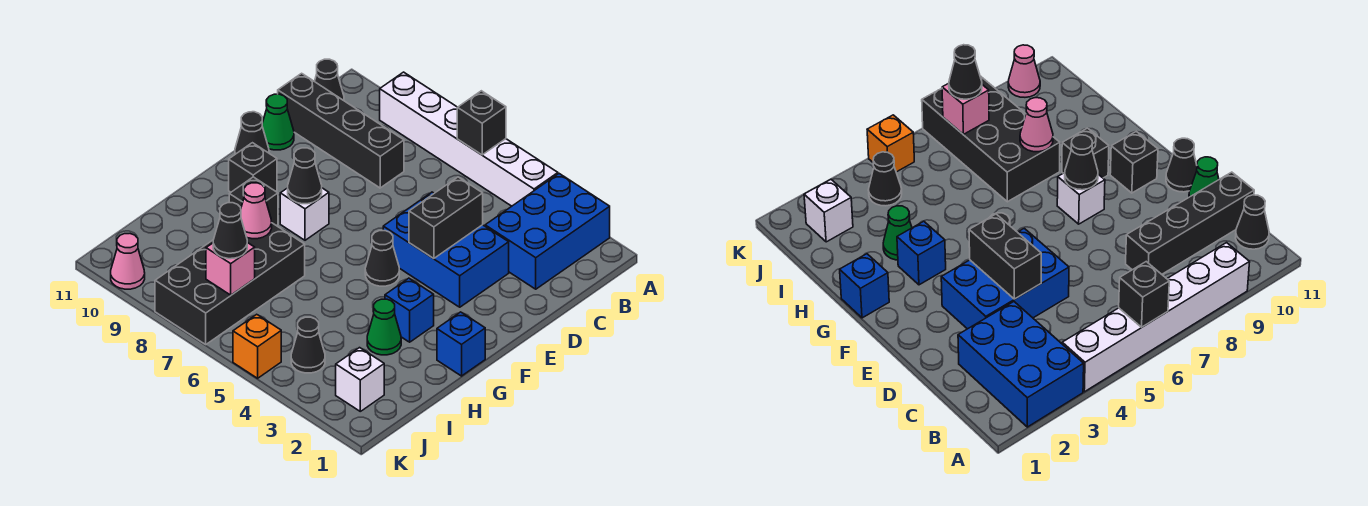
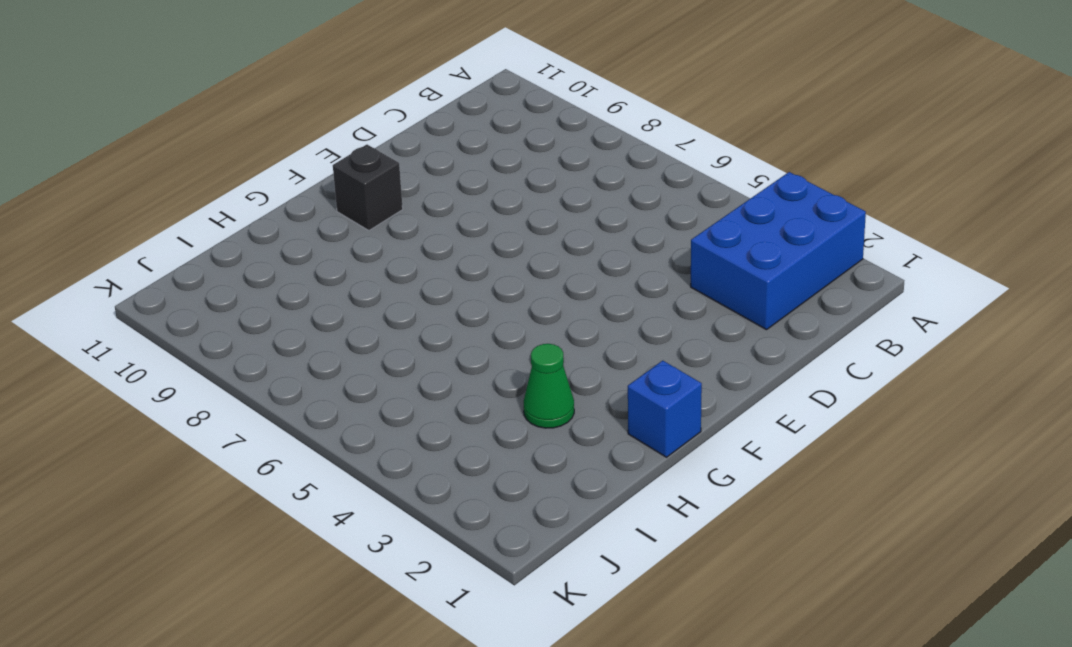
none -> white 1x6 brick [380,72,558,206]
none -> black 1x1 cone [314,59,344,101]
none -> black 1x4 brick [278,73,404,188]

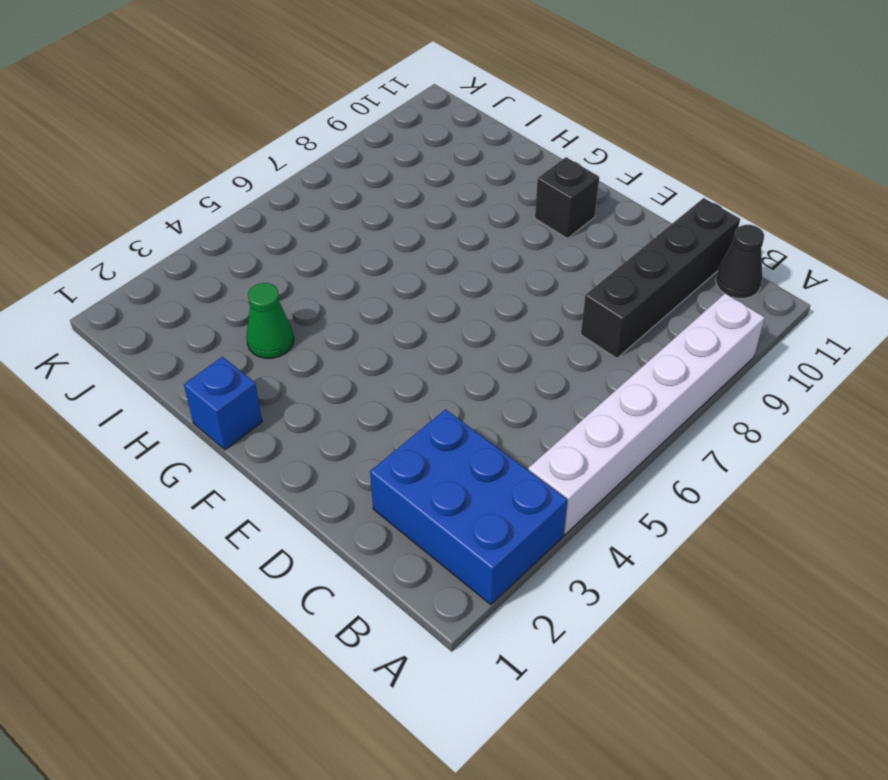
none -> blue 2x3 brick [383,192,509,307]
none -> green 1x1 cone [262,94,294,150]
none -> black 1x1 cone [235,112,269,154]

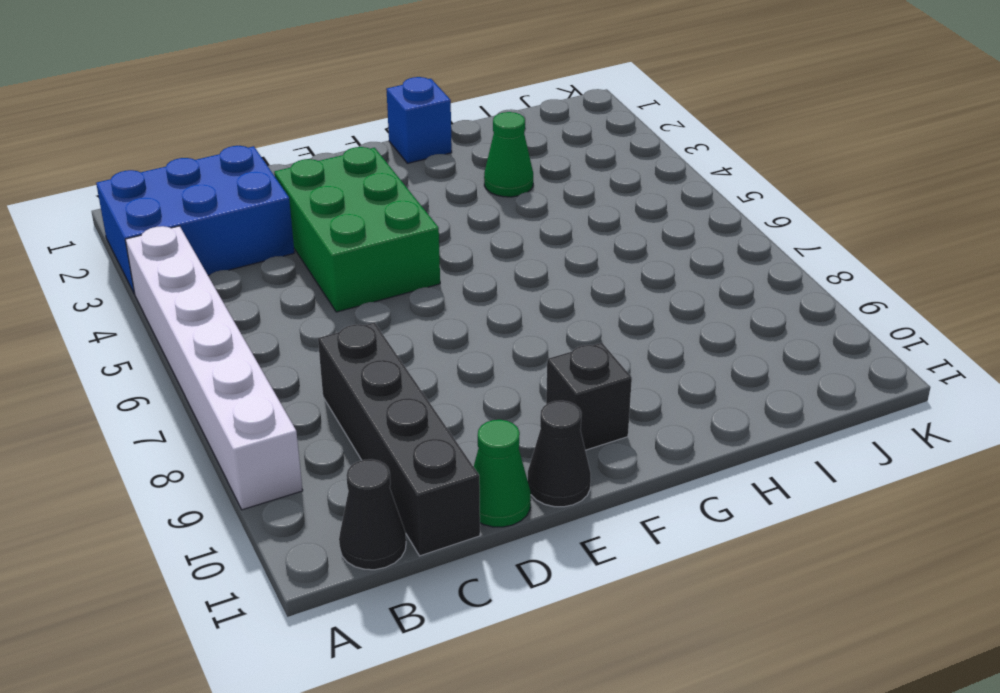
green 2x3 brick [274,147,440,312] -> blue 2x3 brick [383,192,509,307]
none -> black 1x1 cone [365,231,399,286]
none -> white 1x1 brick [280,188,329,240]
none -> blue 1x1 brick [385,278,434,342]

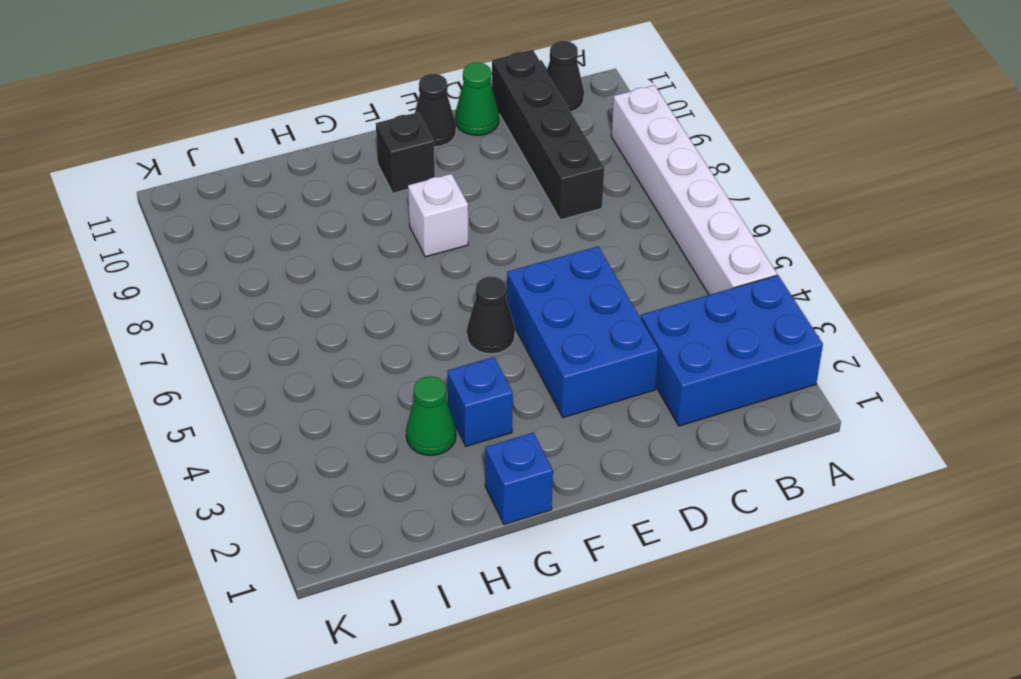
none -> black 1x1 brick [229,177,278,226]
none -> black 2x4 brick [155,223,305,344]
none -> white 1x1 brick [336,348,384,411]

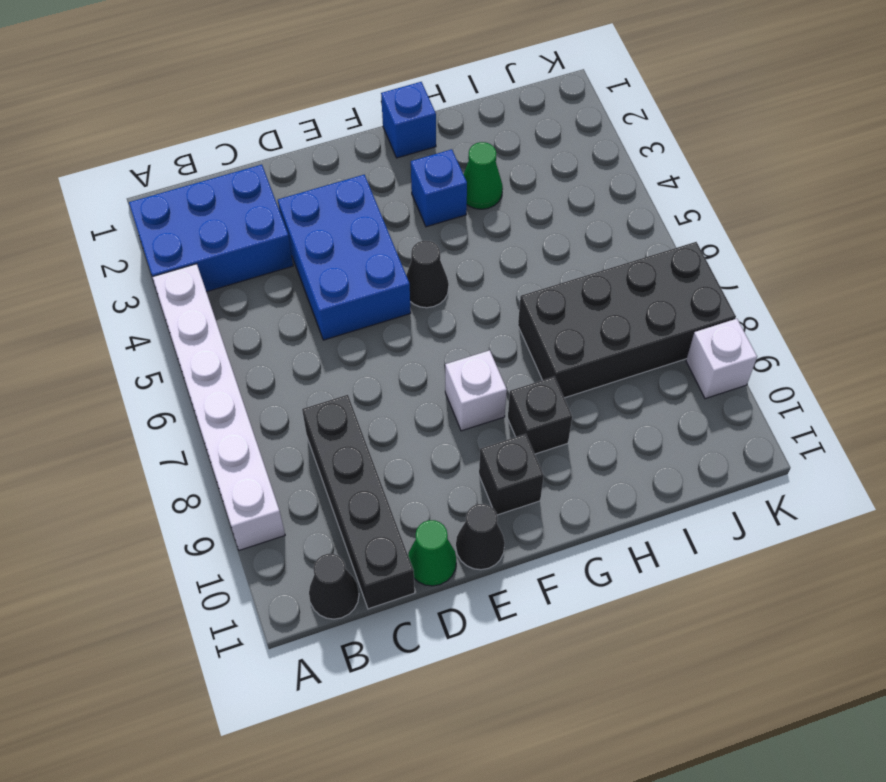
white 1x1 brick [686,319,757,399] -> white 1x1 brick moved to [336,348,384,411]
none -> black 1x1 cone [291,317,325,373]
none -> orange 1x1 brick [233,314,281,378]
none -> pink 1x1 cone [111,234,145,289]

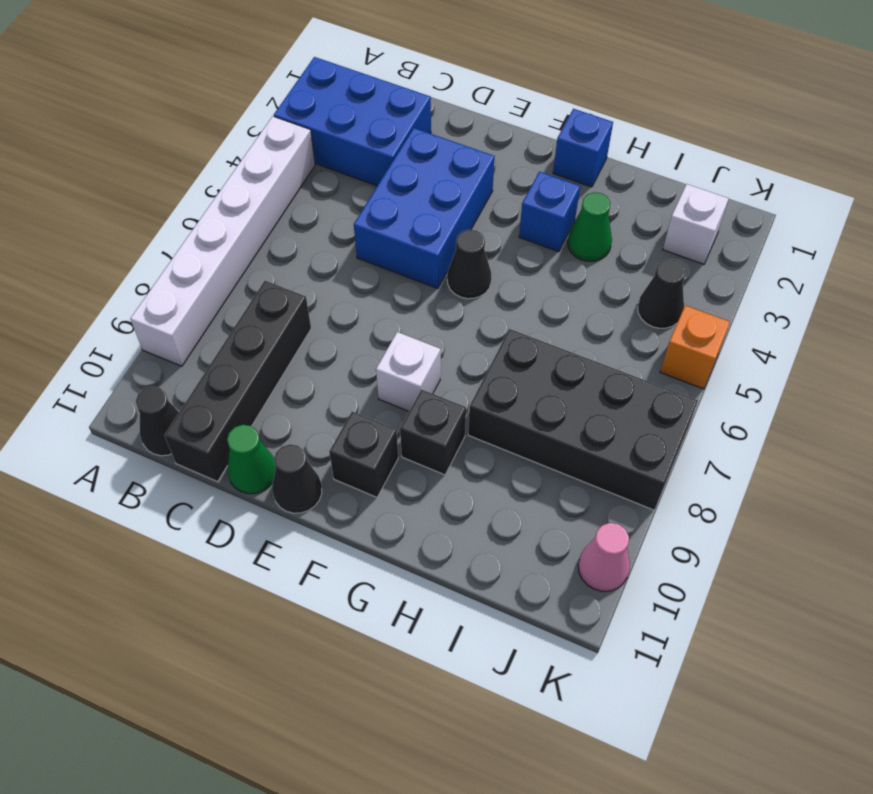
none -> black 1x1 brick [457,91,506,155]
none -> black 1x2 brick [409,177,483,259]
none -> black 1x1 cone [288,148,322,204]

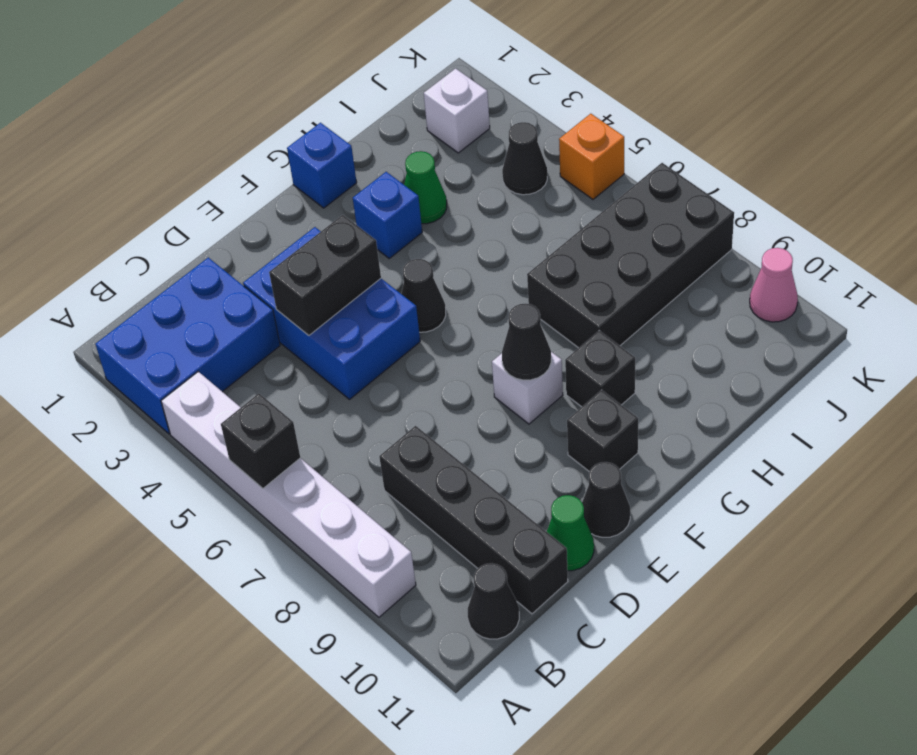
none -> pink 1x1 cone [241,183,272,239]
none -> pink 1x1 brick [206,242,255,295]
none -> black 1x1 cone [213,203,247,259]

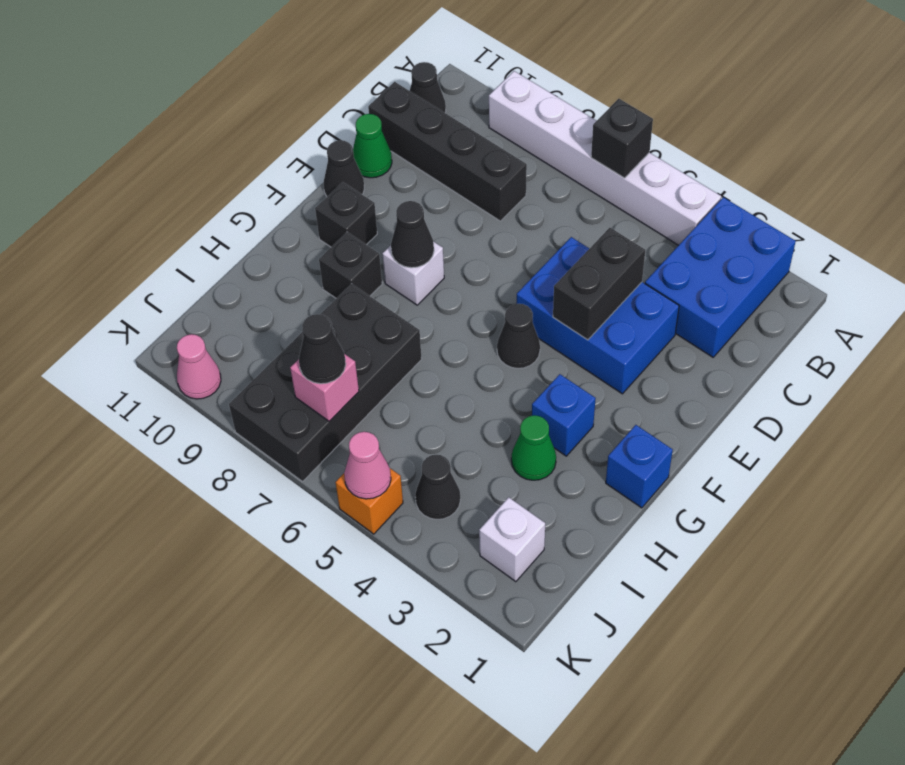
pink 1x1 cone [344,432,391,499] -> pink 1x1 cone moved to [241,183,272,239]

